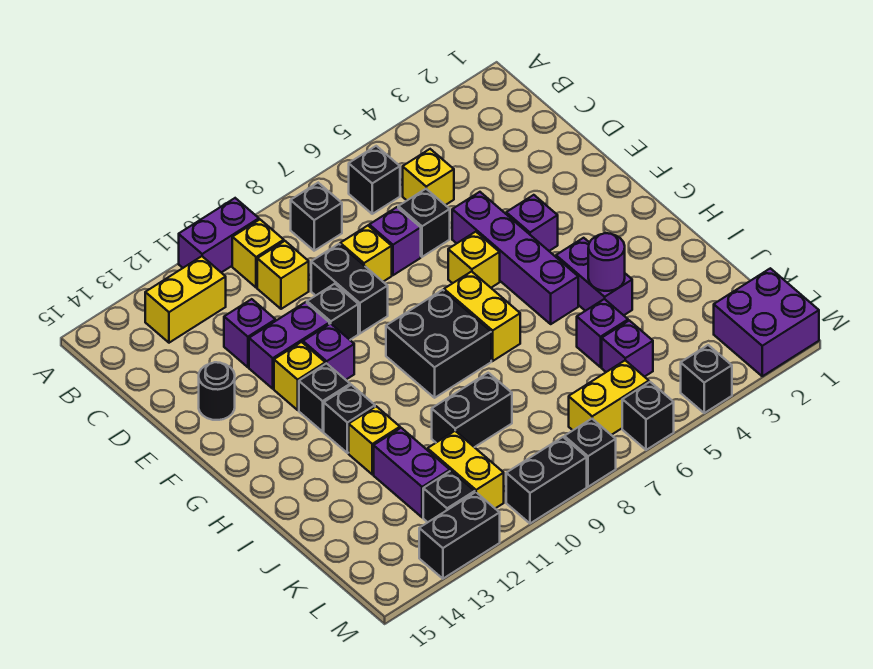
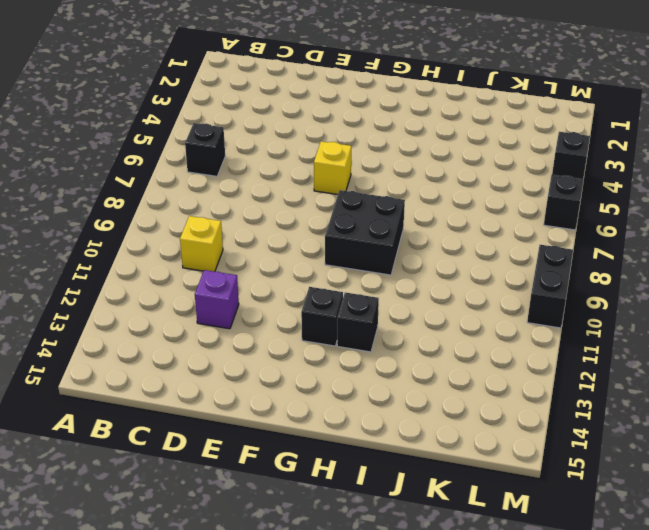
none -> purple 1x2 brick [179,198,259,273]
none -> black 1x1 brick [291,183,342,251]
none -> yellow 1x1 brick [232,220,284,288]
none -> yellow 1x2 brick [145,256,226,343]

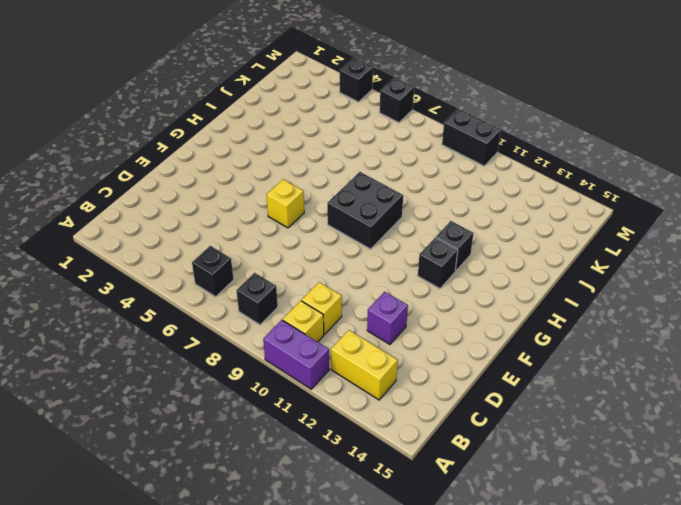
none -> yellow 1x1 brick [403,149,454,205]
none -> black 1x1 brick [398,189,450,257]
none -> purple 1x1 brick [369,207,421,275]
none -> yellow 1x1 brick [340,226,392,282]

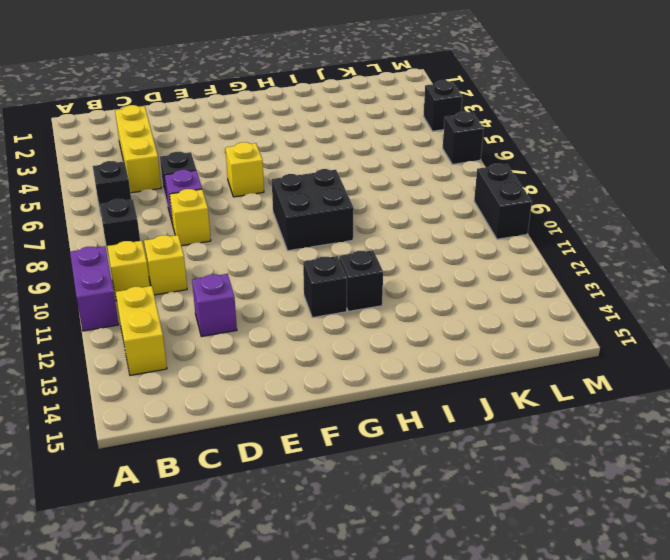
yellow 1x3 brick [115,105,161,193] -> yellow 1x1 brick [403,149,454,205]
none -> black 1x2 brick [311,244,388,333]
none -> purple 1x4 brick [452,192,578,324]
none -> black 1x1 brick [307,284,358,340]
none -> purple 1x2 brick [249,302,329,389]

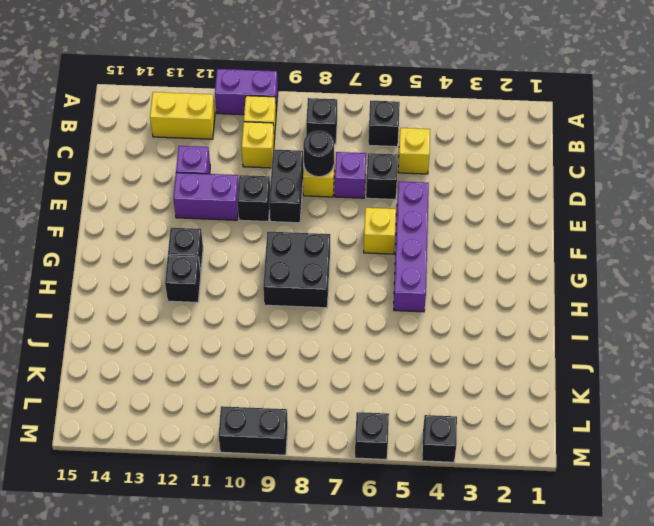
black 1x1 round brick [303,131,334,177] -> black 1x1 round brick moved to [199,362,235,420]
none -> purple 1x1 brick [506,195,558,251]
none -> purple 1x1 brick [303,324,354,380]
none -> yellow 1x1 brick [274,342,325,410]
none -> yellow 1x2 brick [444,271,520,361]

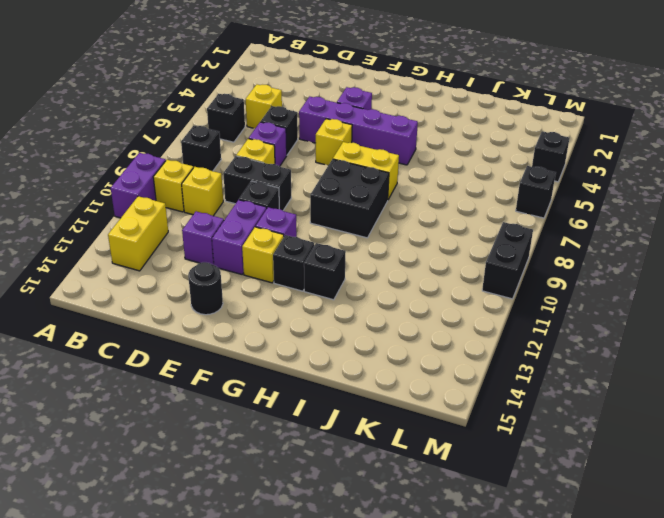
none -> purple 1x2 brick [556,238,632,315]
none -> yellow 1x1 brick [349,406,400,474]
none -> purple 1x1 brick [577,299,628,367]
none -> black 1x2 brick [432,373,512,447]

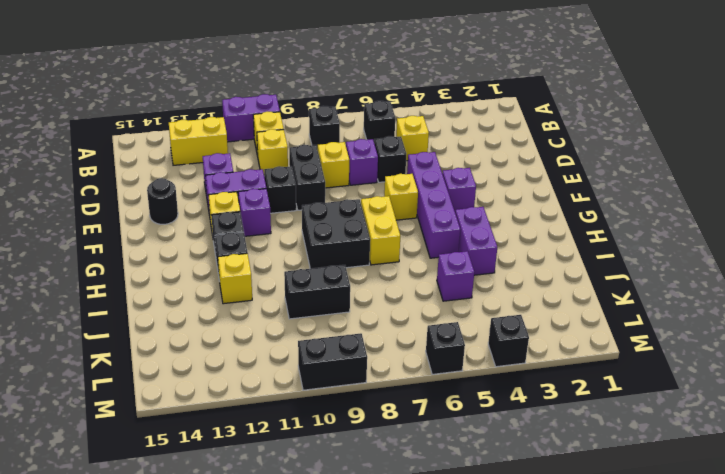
none -> purple 1x2 brick [374,428,450,517]
none -> purple 1x1 brick [602,320,653,377]
none -> yellow 1x2 brick [427,431,504,508]
none -> purple 2x2 brick [714,268,819,376]

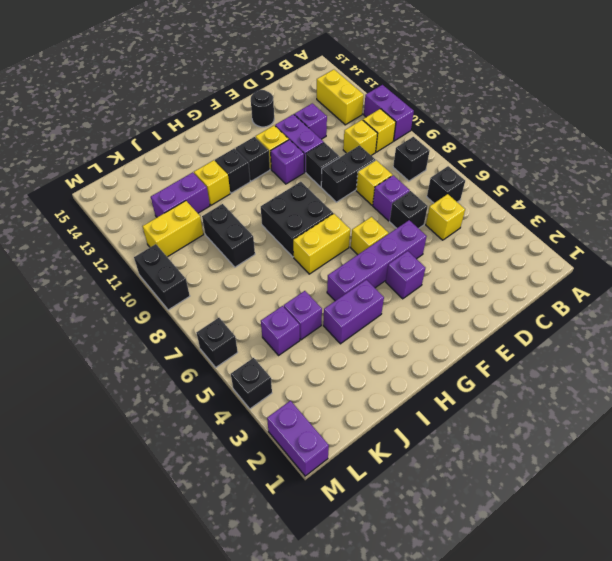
purple 1x2 brick [267,400,329,476] -> purple 2x2 brick [714,268,819,376]
none -> yellow 1x2 brick [569,360,649,435]
none -> black 1x1 brick [423,471,475,522]
none -> black 1x1 brick [564,419,616,487]
none -> black 1x2 brick [419,492,500,579]

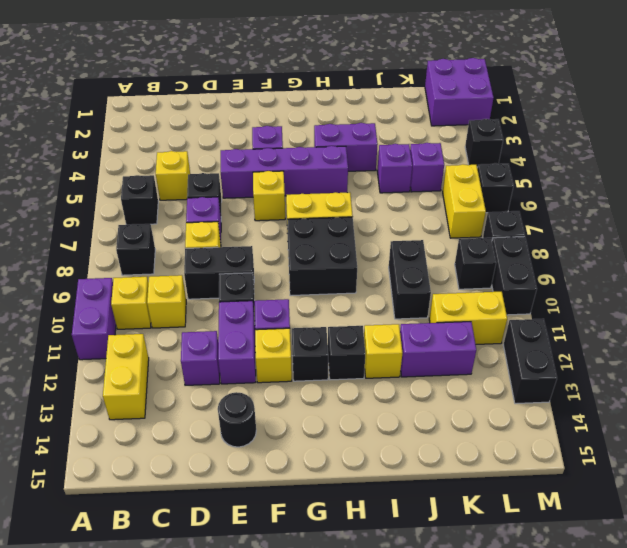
black 1x1 brick [455,238,496,289] -> black 1x1 brick moved to [423,471,475,522]
none -> purple 1x1 round brick [588,233,625,291]

